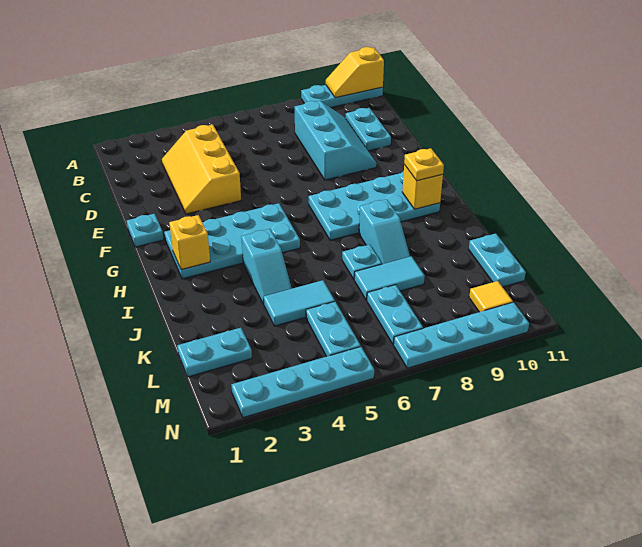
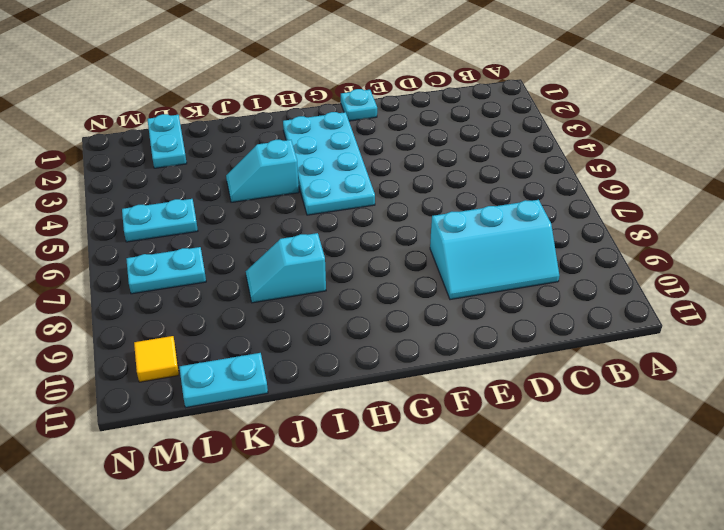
none -> cyan 1x3 plate [301,85,383,108]
none -> yellow 2x3 slope [162,125,241,214]
none -> cyan 1x2 plate [346,108,391,151]

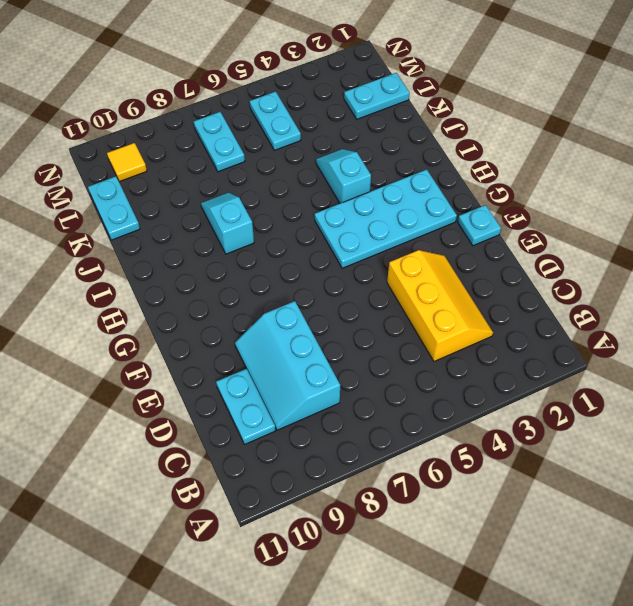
none -> cyan 1x3 plate [301,85,383,108]
none -> cyan 2x4 plate [309,171,440,240]
none -> cyan 1x1 plate [342,244,382,279]

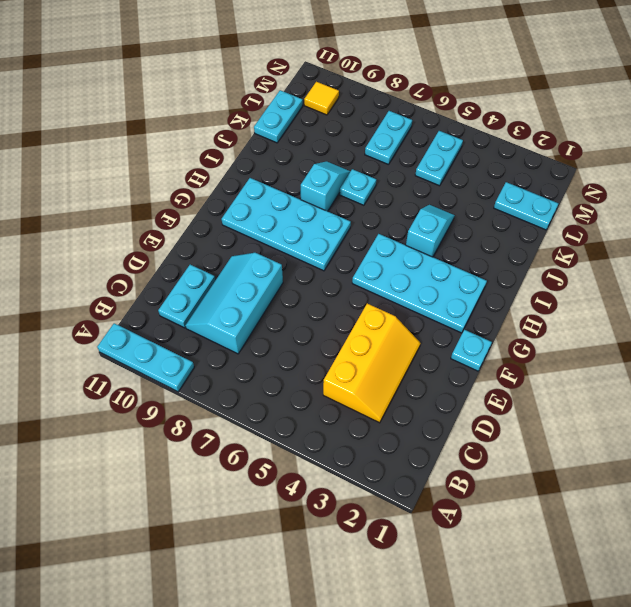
none -> cyan 1x2 tile [264,280,335,326]
none -> cyan 1x2 tile [354,256,425,300]
none -> cyan 1x4 plate [232,347,374,418]

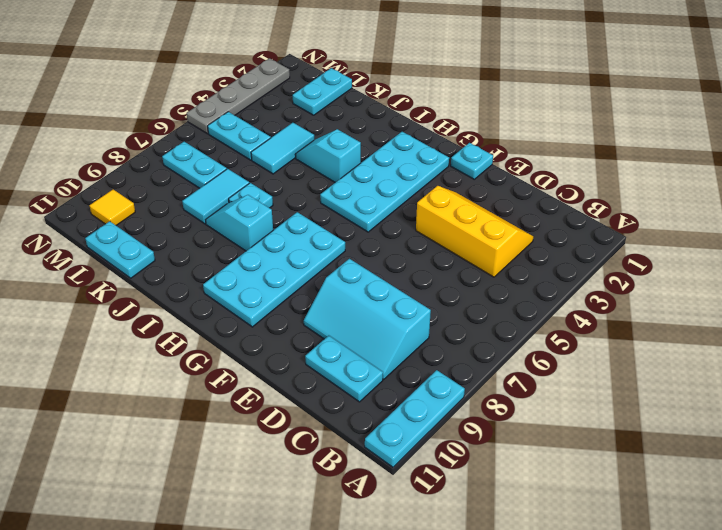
grey 1x4 plate [187,58,290,134] -> cyan 1x4 plate [232,347,374,418]
none -> cyan 1x4 plate [394,302,529,368]
none -> yellow 1x2 slope [326,47,384,98]
none -> yellow 1x1 brick [169,215,210,270]

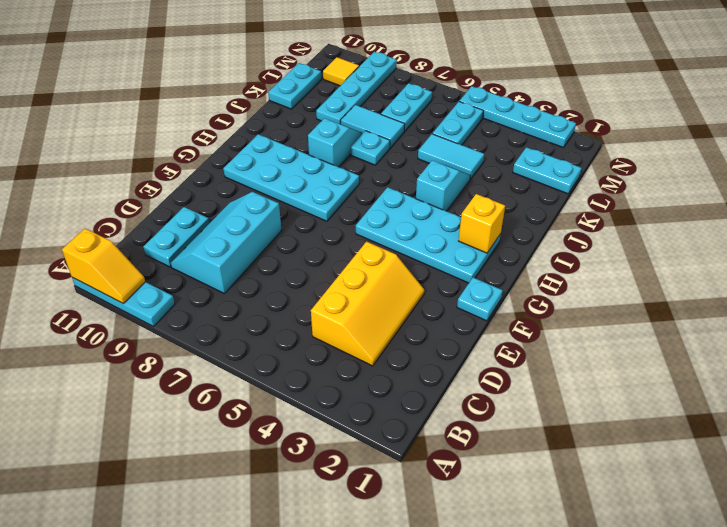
cyan 1x4 plate [316,52,397,125] -> cyan 1x4 plate turned to [394,302,529,368]
none -> yellow 1x1 brick [402,165,443,209]
none -> yellow 1x1 plate [404,148,444,181]

